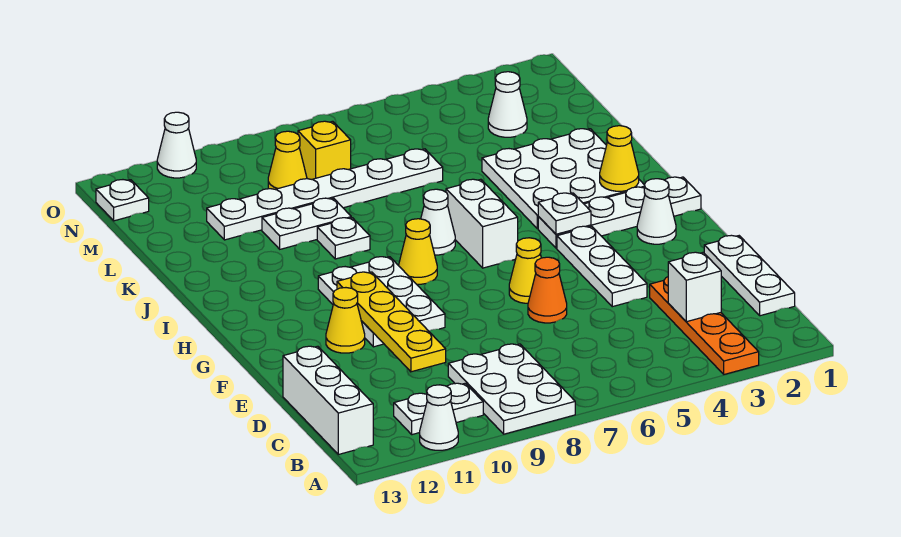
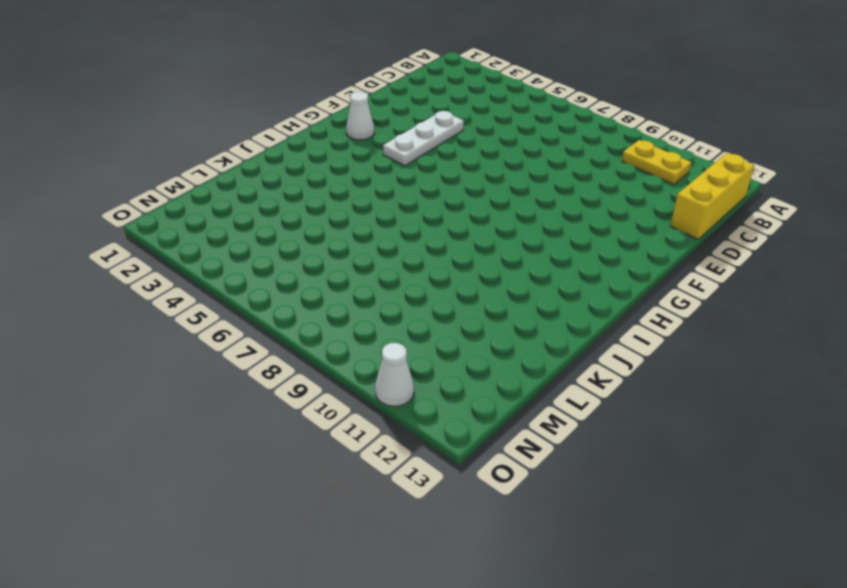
yellow 1x2 plate [622,140,691,184] -> white 1x2 plate [394,383,483,435]
yellow 1x3 brick [670,153,754,239] -> white 1x3 brick [283,346,373,454]
none -> orange 1x4 plate [650,277,759,374]
none -> white 2x3 plate [448,344,575,434]
none -> white 1x1 cone [420,385,458,450]

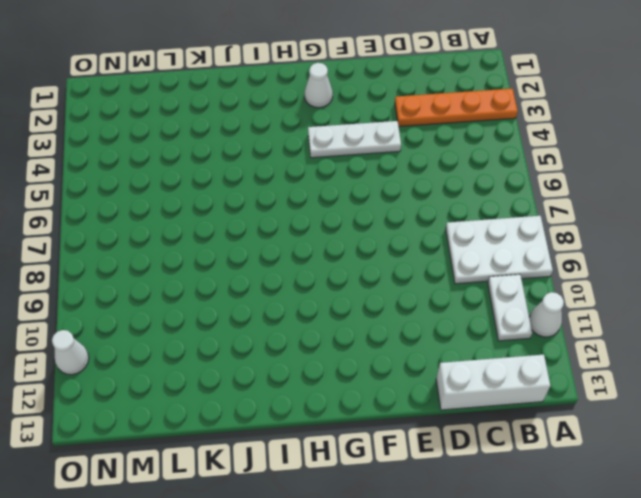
none -> white 1x3 plate [704,235,795,316]
none -> orange 1x1 cone [528,257,567,323]
none -> yellow 1x1 cone [509,238,541,303]

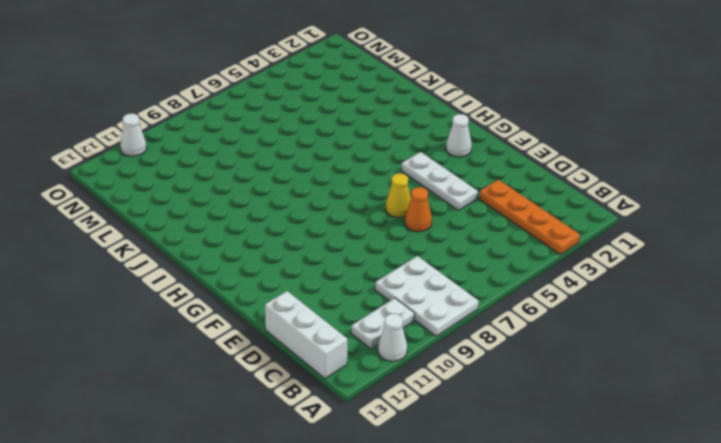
none -> white 1x3 plate [704,235,795,316]
none -> white 2x3 plate [318,257,445,347]
none -> yellow 1x1 cone [326,288,365,353]

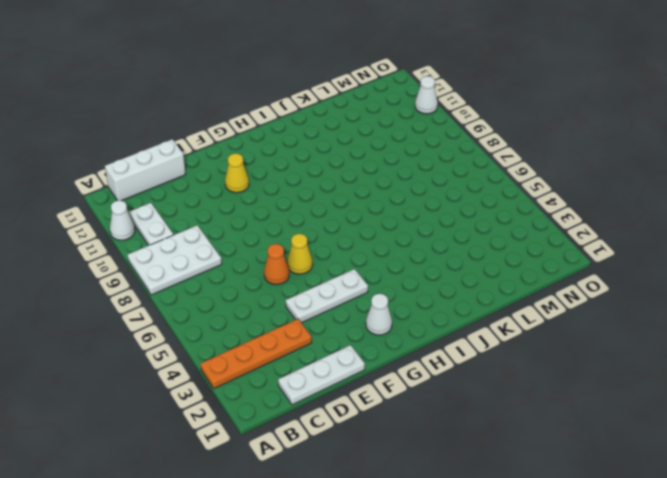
none -> white 2x3 plate [318,257,445,347]
none -> white 1x4 plate [538,177,701,248]
none -> white 1x2 brick [446,179,518,268]

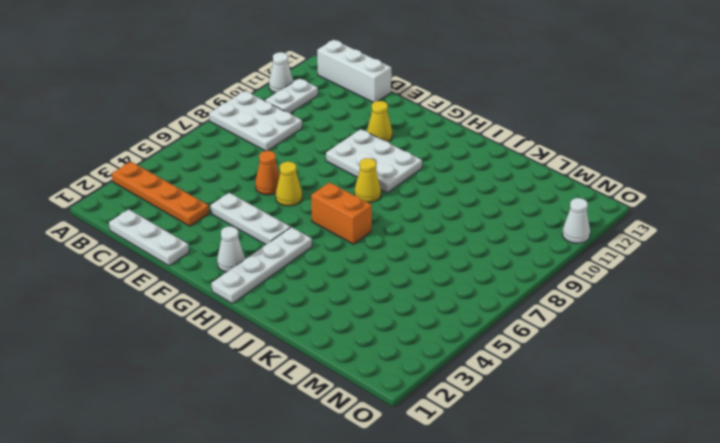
orange 1x2 brick [311,182,372,244] -> white 1x2 brick [446,179,518,268]
none -> white 3x3 plate [482,129,644,229]
none -> white 1x1 cone [421,189,455,255]
none -> white 1x1 plate [317,218,370,259]

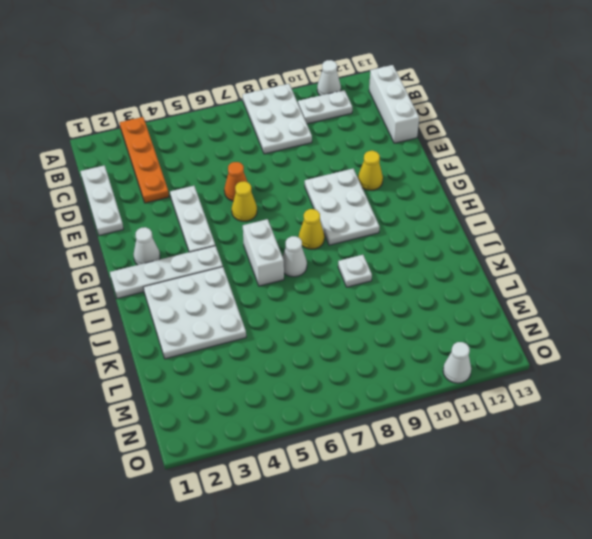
none -> white 1x2 plate [262,198,351,249]
none -> white 1x6 plate [207,149,443,240]
none -> white 1x1 cone [488,72,527,137]

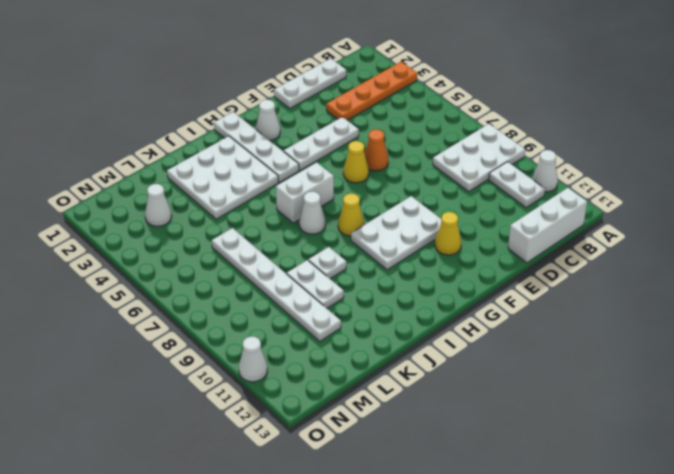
none -> yellow 1x1 brick [298,121,351,179]
none -> yellow 1x1 cone [268,131,307,189]
none -> white 1x1 plate [96,180,149,221]

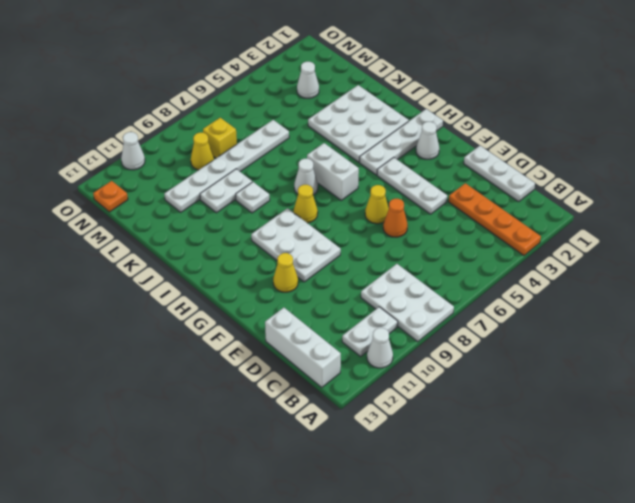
orange 1x1 plate [93,181,128,212] -> white 1x1 plate [96,180,149,221]
none -> white 1x1 brick [668,252,721,322]
none -> yellow 1x4 plate [337,272,446,372]
none -> white 1x1 plate [538,193,591,234]

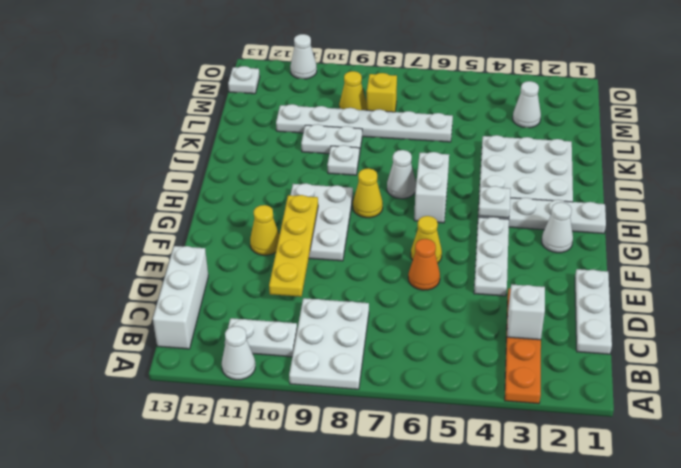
none -> yellow 1x1 cone [600,126,639,191]

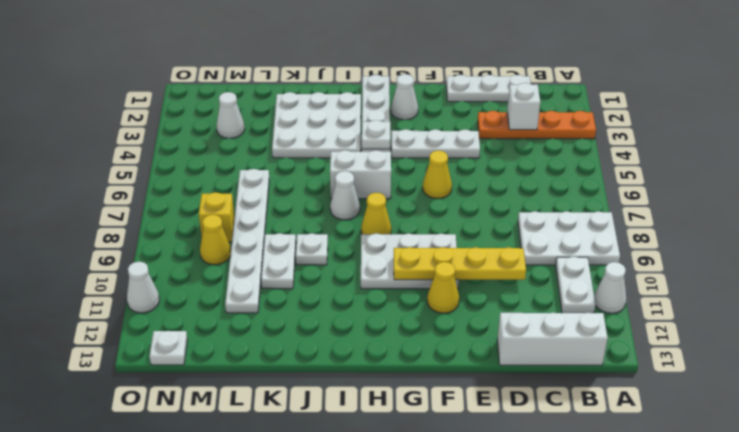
none -> orange 1x1 cone [528,257,567,323]
none -> yellow 1x1 cone [600,126,639,191]

